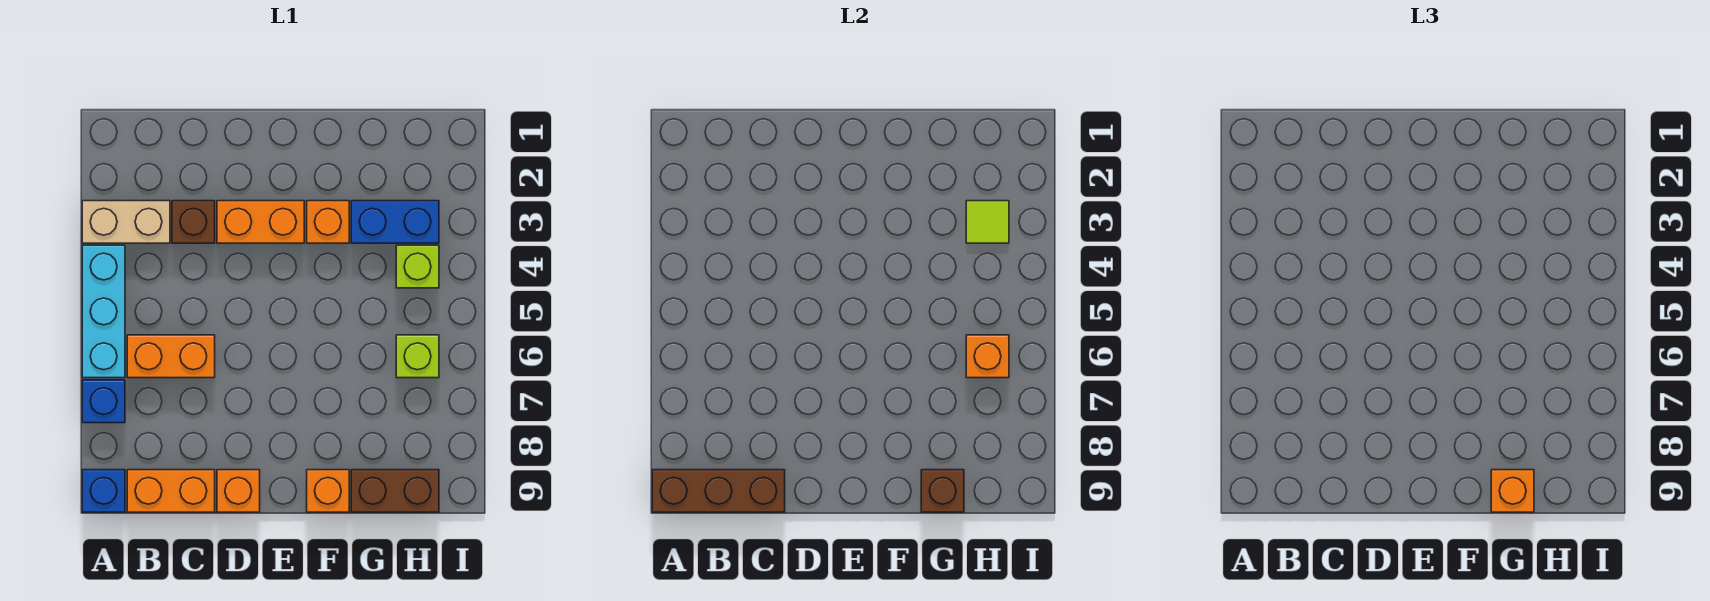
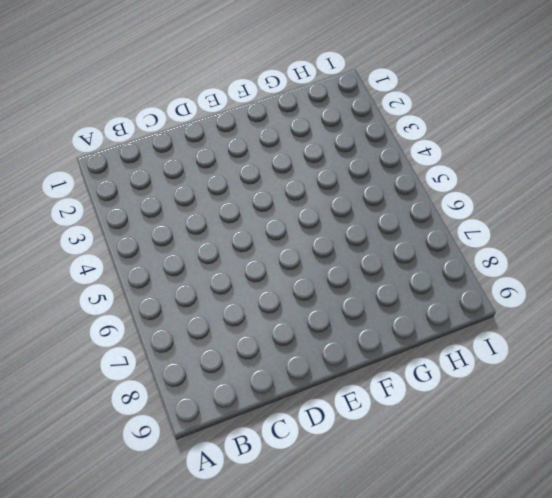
none -> tan 1x2 brick [82,201,170,243]
none -> cyan 1x3 brick [82,245,125,378]
none -> blue 1x1 brick [82,380,125,423]

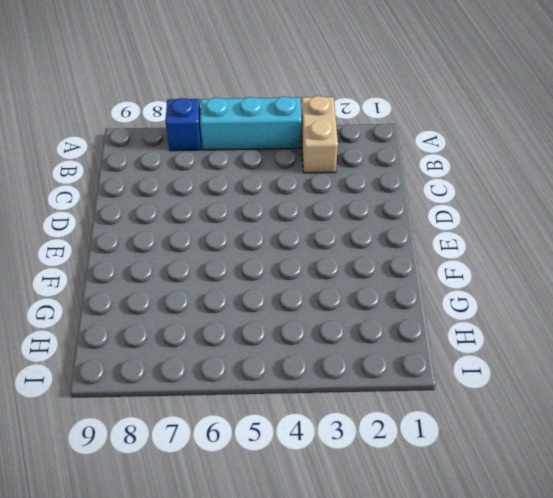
none -> blue 1x1 brick [82,470,125,512]
none -> orange 1x2 brick [127,335,215,378]
none -> orange 1x2 brick [127,470,215,512]

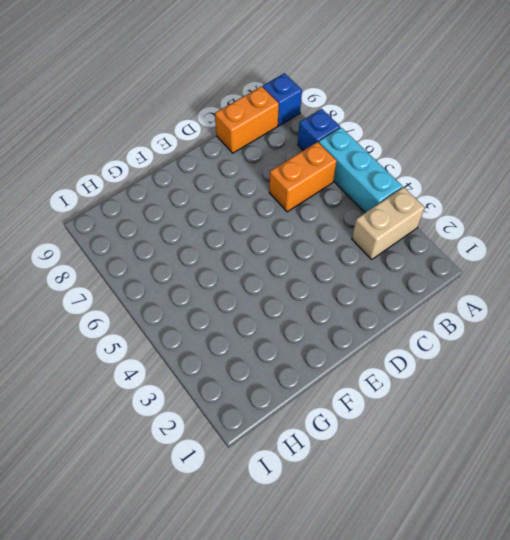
none -> brown 1x1 brick [172,201,215,243]
none -> orange 1x2 brick [217,201,304,243]
none -> orange 1x1 brick [217,470,260,512]

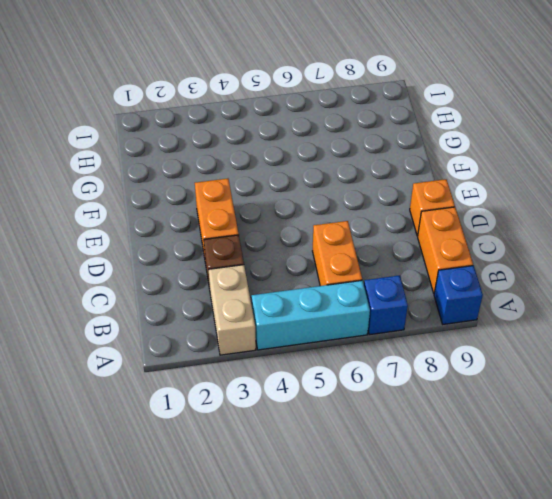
none -> orange 1x1 brick [307,201,349,243]
none -> orange 1x1 brick [307,470,349,512]
none -> blue 1x2 brick [351,201,439,243]

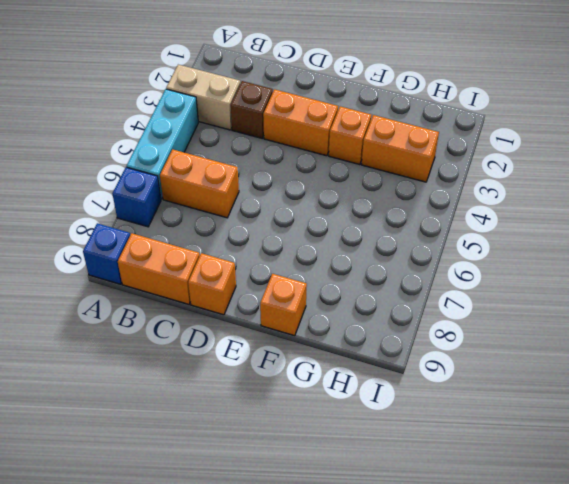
orange 1x2 brick [361,115,439,182] -> blue 1x2 brick [351,201,439,243]
none -> brown 1x2 brick [351,470,439,512]
none -> lime 1x1 brick [396,245,439,288]
none -> lime 1x1 brick [396,335,439,378]

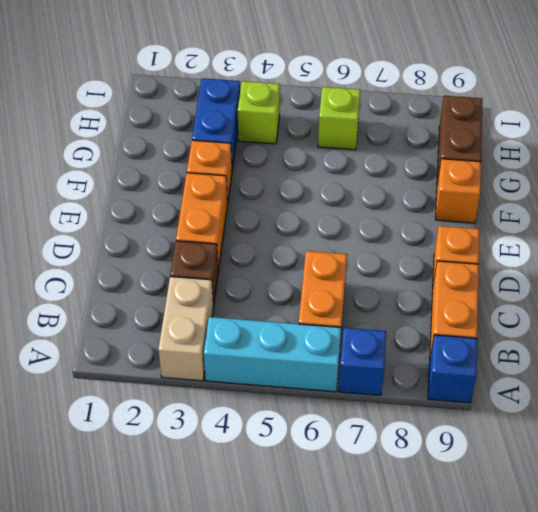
none -> brown 1x3 brick [652,470,785,512]
none -> brown 1x1 brick [921,470,964,512]
none -> lime 1x1 tile [966,201,1009,243]

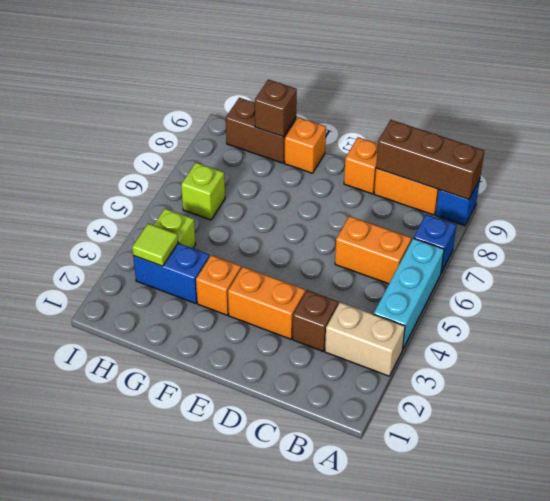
none -> orange 1x1 brick [966,335,1009,378]
none -> orange 1x1 brick [1491,470,1534,512]

